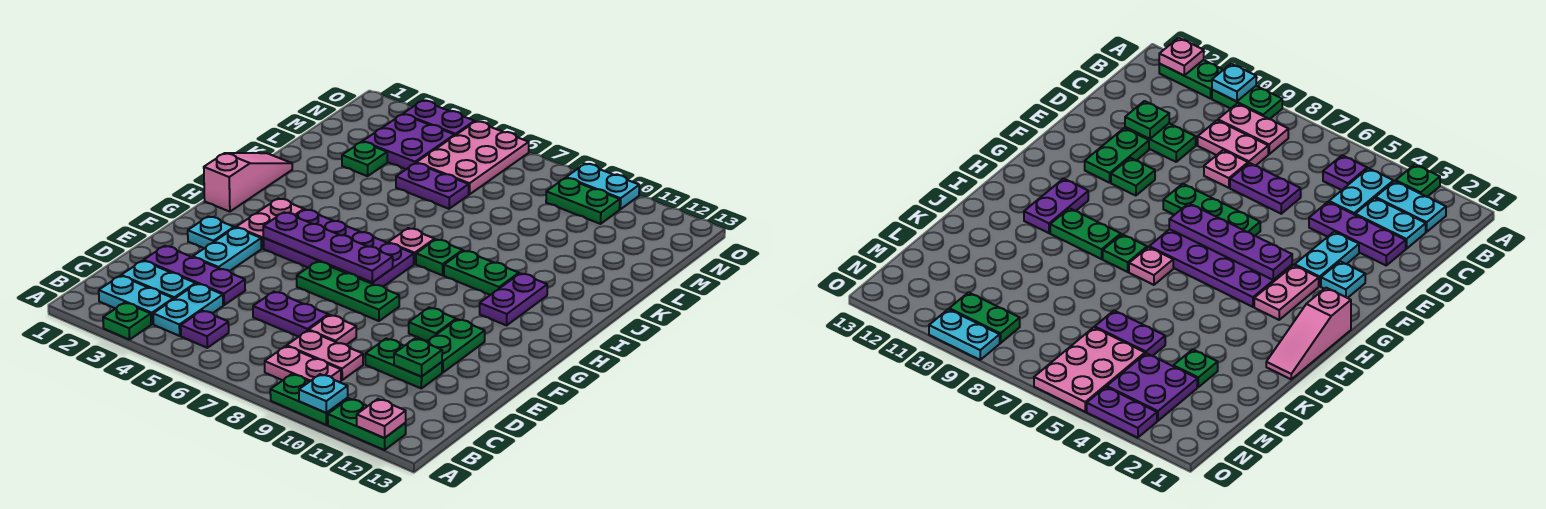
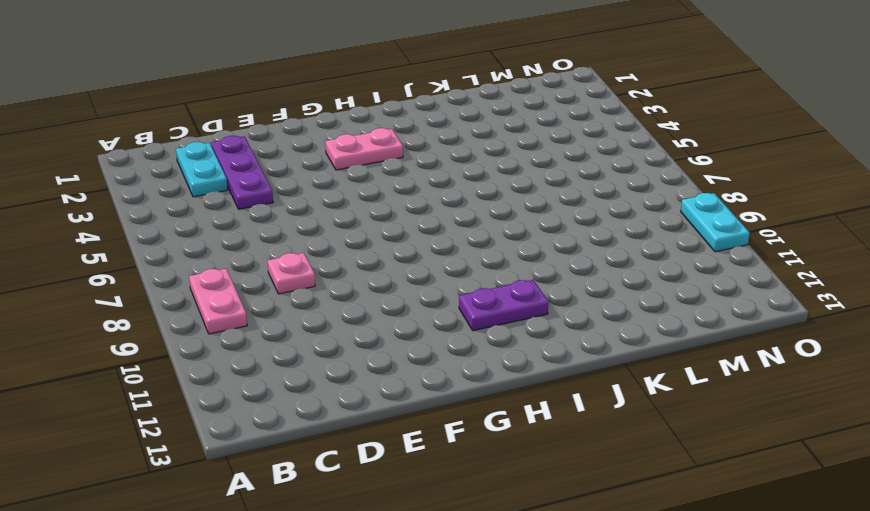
none -> green 1x1 plate [103,303,151,340]
none -> green 1x2 plate [270,374,348,425]
none -> green 1x2 plate [328,399,406,450]
none -> cyan 1x2 plate [99,276,173,324]

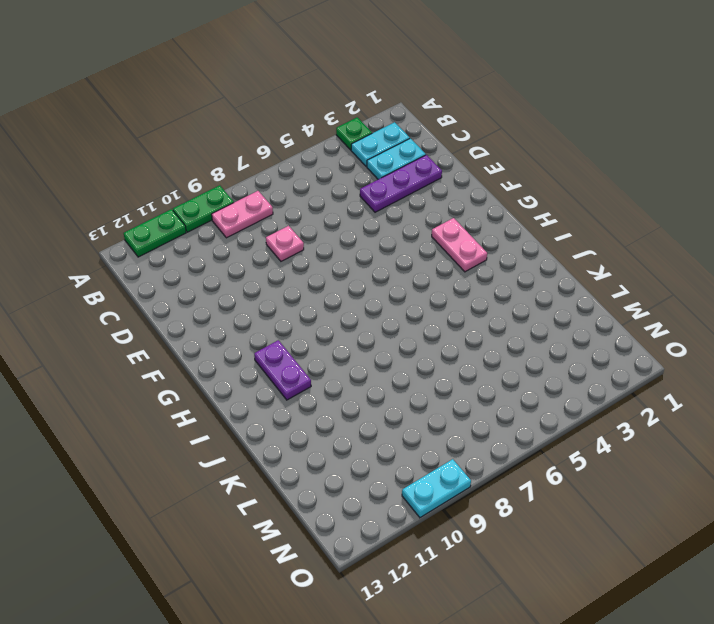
none -> cyan 1x2 plate [153,284,223,336]
none -> purple 1x1 plate [181,311,229,348]
none -> pink 1x2 plate [287,330,363,380]
none -> purple 1x2 plate [253,292,328,337]

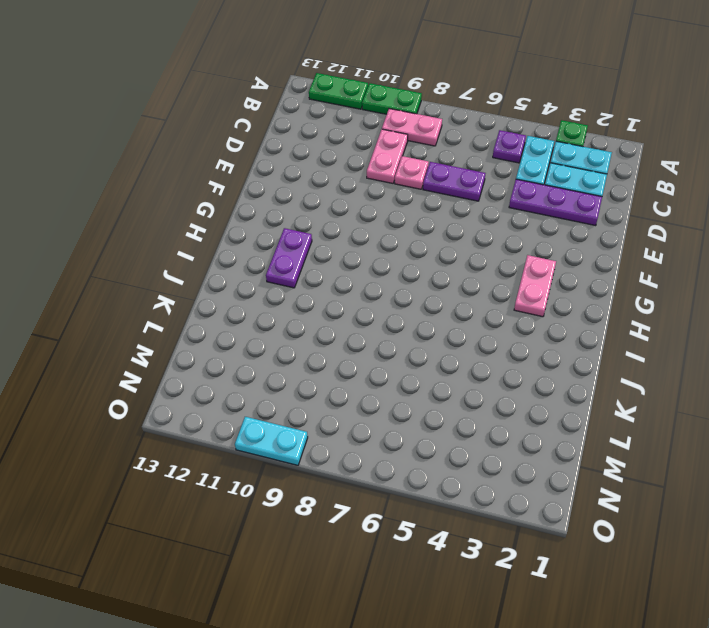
pink 1x2 plate [367,129,408,183] -> pink 1x2 plate turned to [287,330,363,380]
none -> green 1x2 plate [365,339,442,388]
none -> cyan 1x2 plate [193,227,261,271]
none -> green 1x2 plate [427,319,485,372]
none -> cyan 1x1 plate [188,216,234,248]

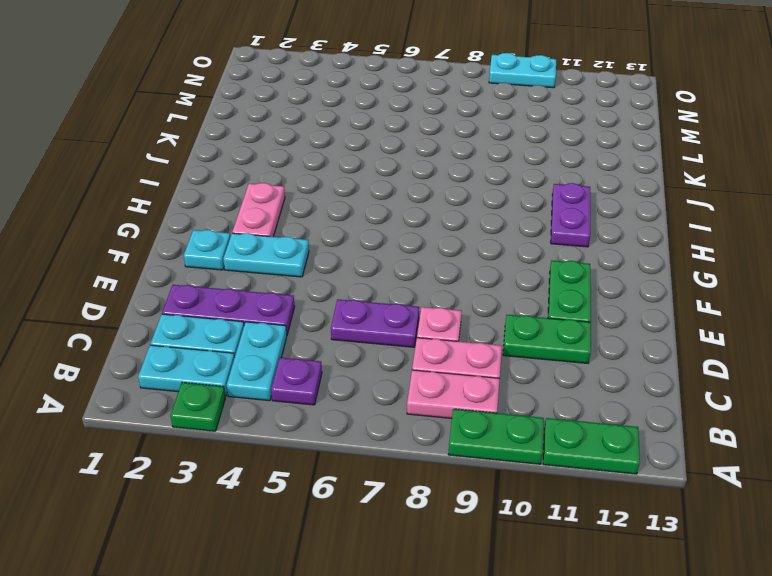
cyan 1x2 plate [223,233,309,277] -> cyan 1x2 plate turned to [193,227,261,271]
none -> green 1x3 plate [297,261,399,321]
none -> green 1x1 plate [409,308,456,341]
none -> purple 2x4 plate [263,209,414,287]
none -> pink 1x3 slope [204,153,292,212]

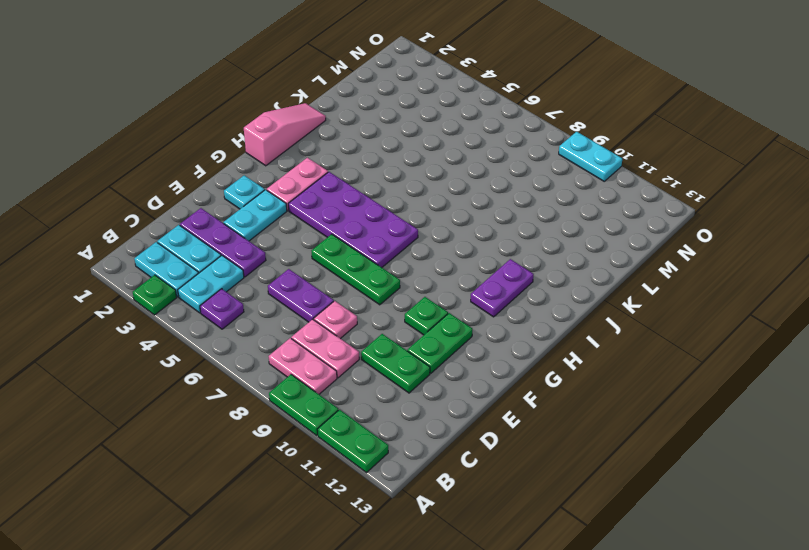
none -> pink 1x1 plate [388,228,435,264]
none -> green 1x1 plate [416,239,463,275]
none -> green 1x2 plate [444,251,519,295]
none -> green 1x1 plate [342,142,387,176]

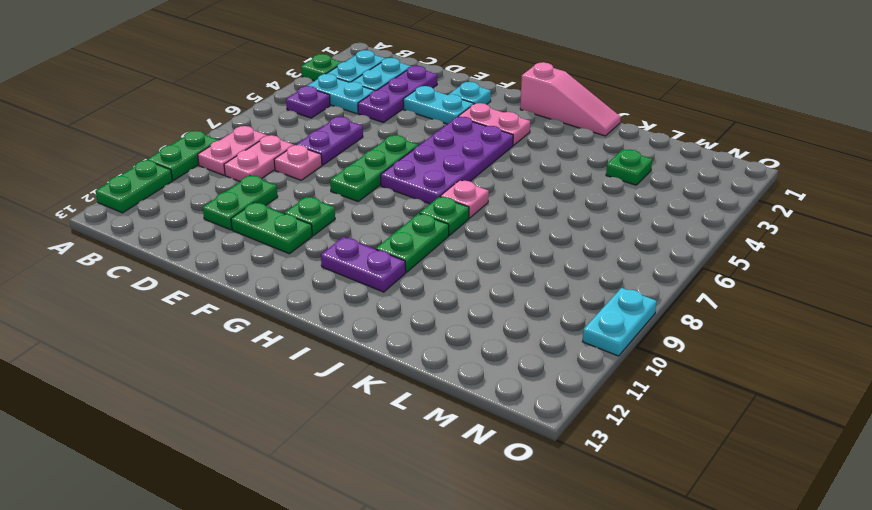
none -> purple 1x2 plate [396,163,469,209]
none -> purple 2x2 plate [363,114,455,169]
none -> pink 2x3 plate [416,122,529,194]
none -> green 1x2 plate [546,178,620,224]

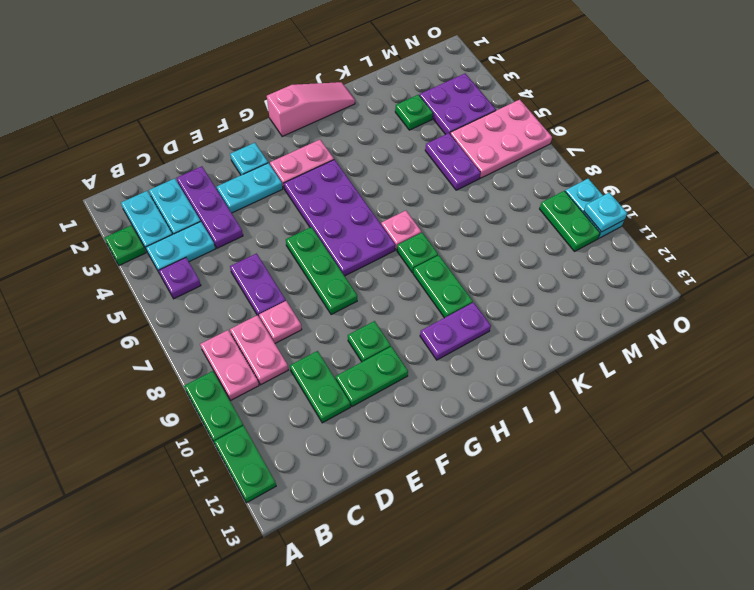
cyan 1x1 plate [584,193,627,232] -> cyan 1x1 plate moved to [299,374,348,413]
none -> purple 1x2 plate [403,101,475,135]
none -> pink 1x1 plate [357,399,406,438]
none -> green 1x1 plate [394,339,442,377]
none -> purple 1x4 plate [263,212,393,282]

